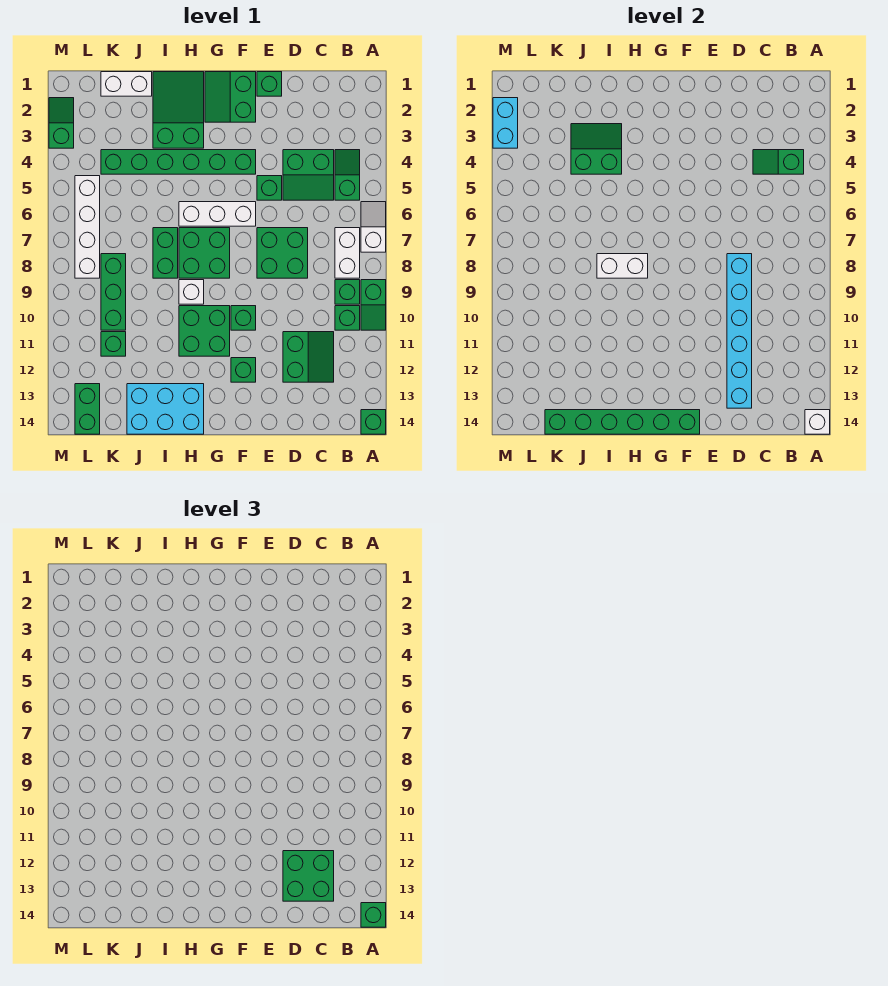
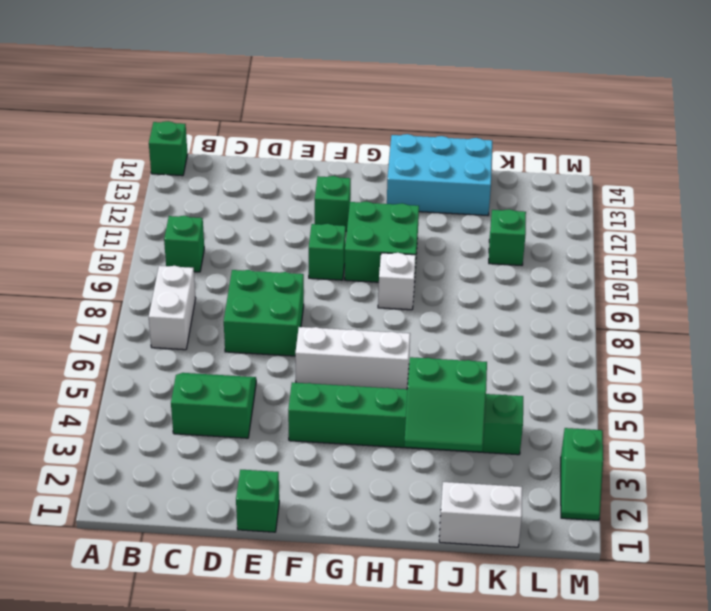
none -> white 1x2 slope [361,202,386,252]
none -> green 1x2 slope [361,280,386,330]
none -> green 1x2 slope [335,150,360,200]
none -> green 1x1 brick [335,280,360,304]

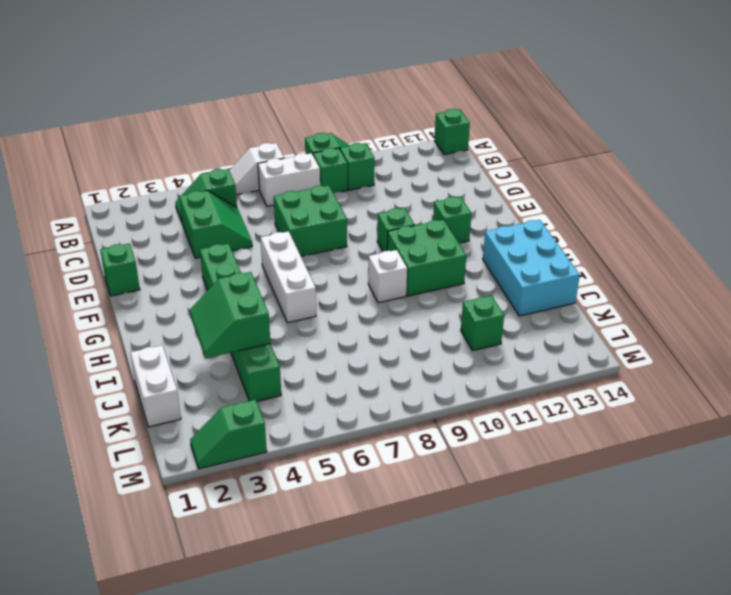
none -> green 2x2 slope [283,332,334,382]
none -> green 1x1 brick [257,176,282,200]
none -> green 2x2 slope [205,72,256,122]
none -> green 2x2 brick [179,228,230,278]

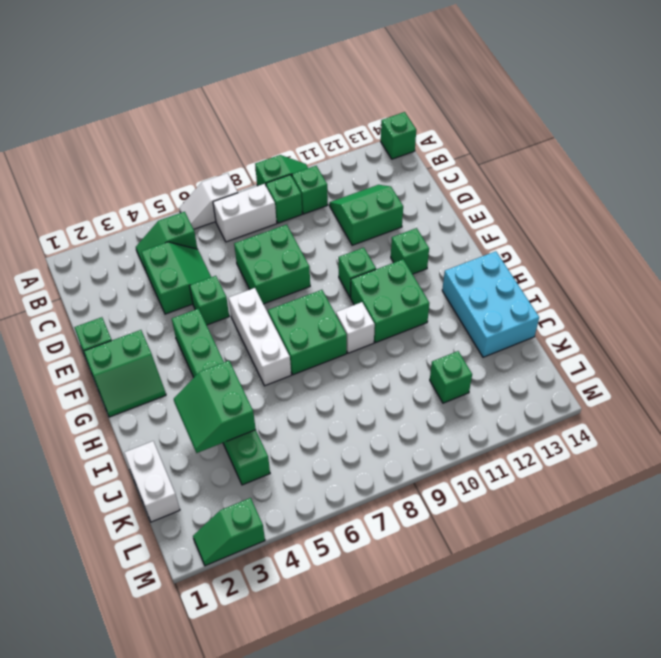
none -> green 2x3 slope [153,72,204,148]
none -> green 1x2 brick [153,228,178,278]
none -> green 1x3 brick [101,254,126,330]
none -> white 1x4 brick [75,176,100,278]

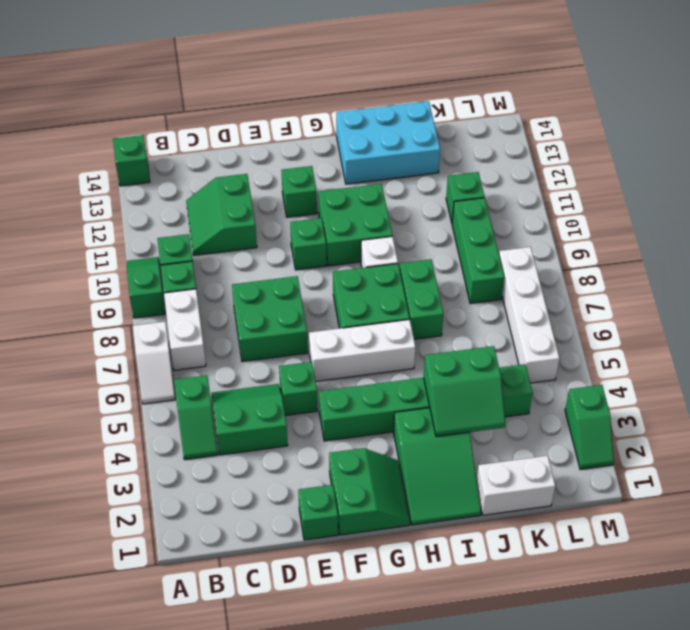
none -> green 1x2 brick [75,384,100,434]
none -> white 1x1 brick [805,410,830,434]
none -> green 1x2 slope [753,150,804,174]
none -> cyan 1x6 brick [727,254,752,408]

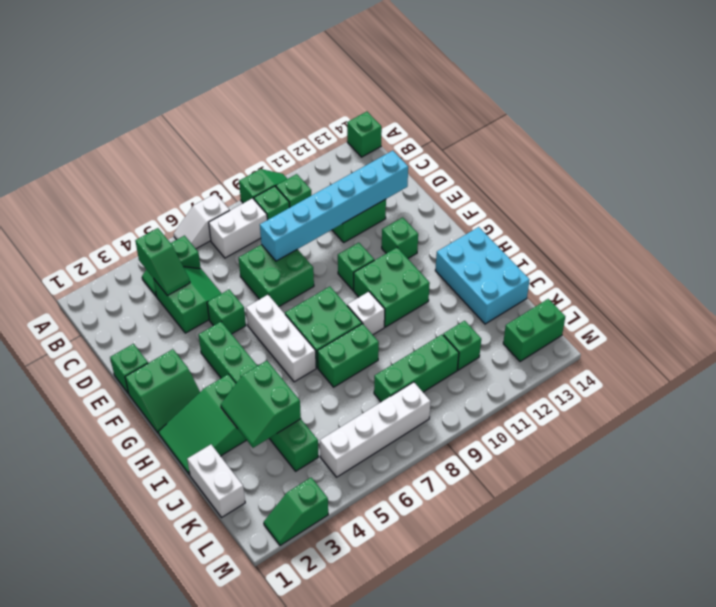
none -> white 1x1 brick [805,410,830,434]
none -> green 1x6 brick [545,410,700,434]
none -> white 1x2 brick [597,254,648,278]
none -> cyan 1x2 brick [493,98,518,148]

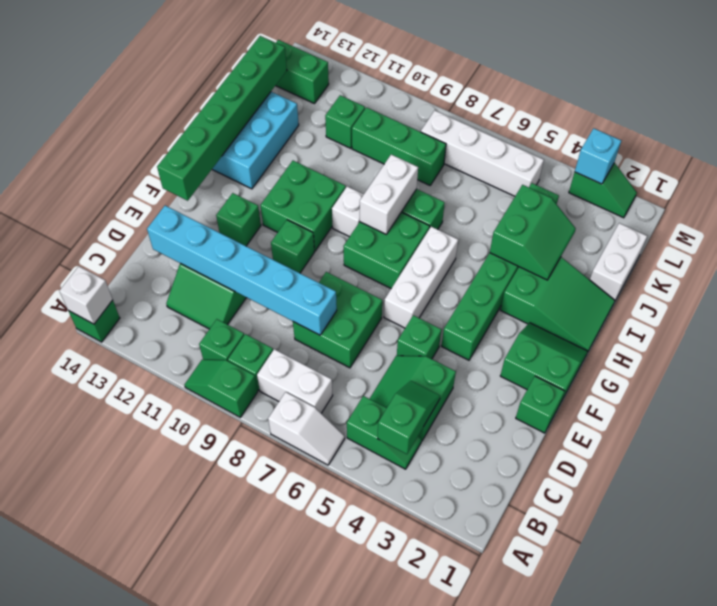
cyan 1x1 brick [575,128,621,184] -> cyan 1x2 brick [493,98,518,148]
none -> green 1x1 brick [361,903,386,927]
none -> green 2x2 brick [283,851,334,901]

